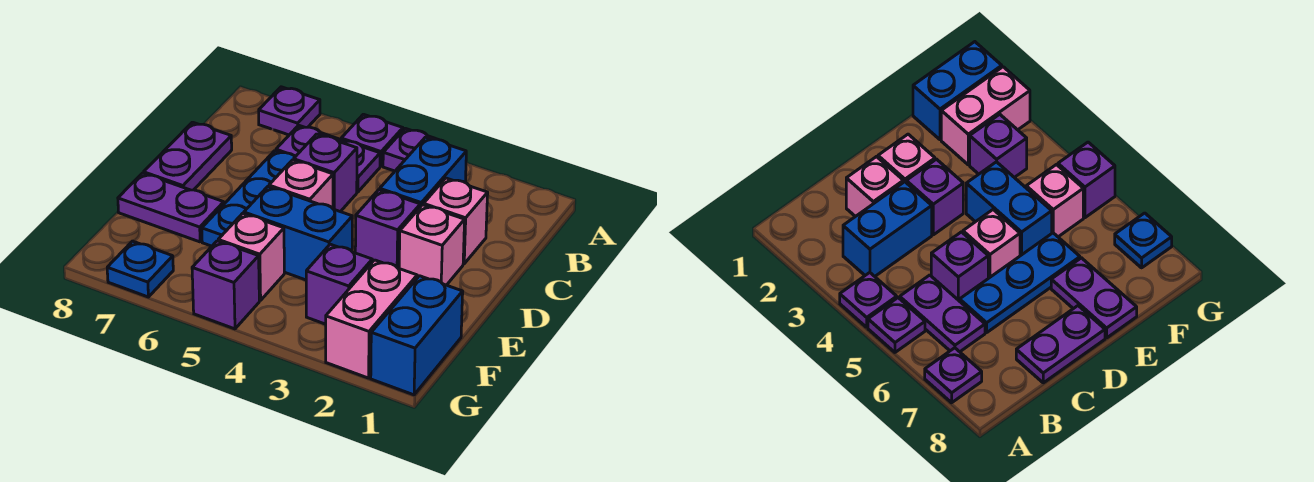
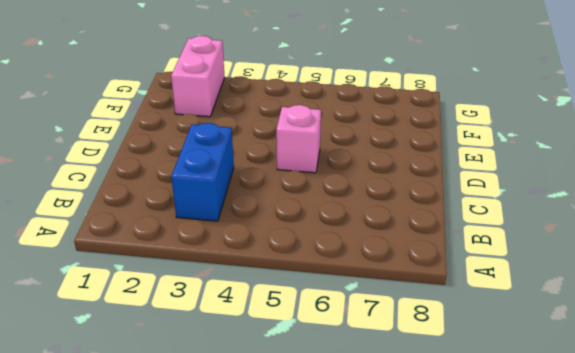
none -> purple 1x1 plate [383,128,435,171]
none -> purple 1x1 plate [341,114,403,166]
none -> purple 1x1 plate [259,87,320,135]

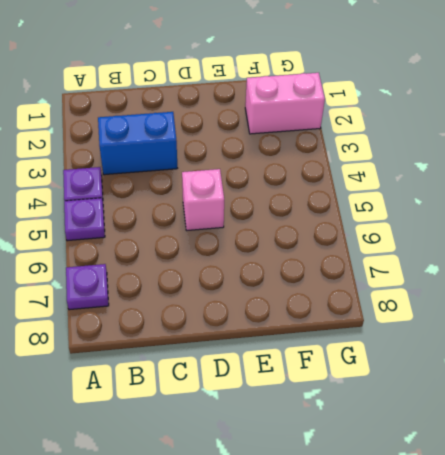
none -> purple 1x2 plate [276,125,380,192]
none -> pink 1x1 brick [424,178,488,264]
none -> purple 1x1 brick [294,134,357,212]

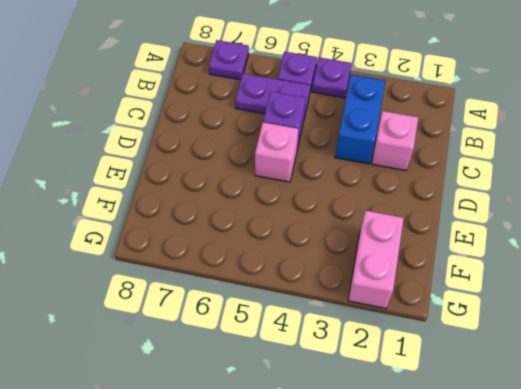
none -> blue 1x3 plate [202,151,295,246]
none -> purple 1x2 plate [144,122,232,190]
none -> pink 1x1 brick [399,205,465,285]

